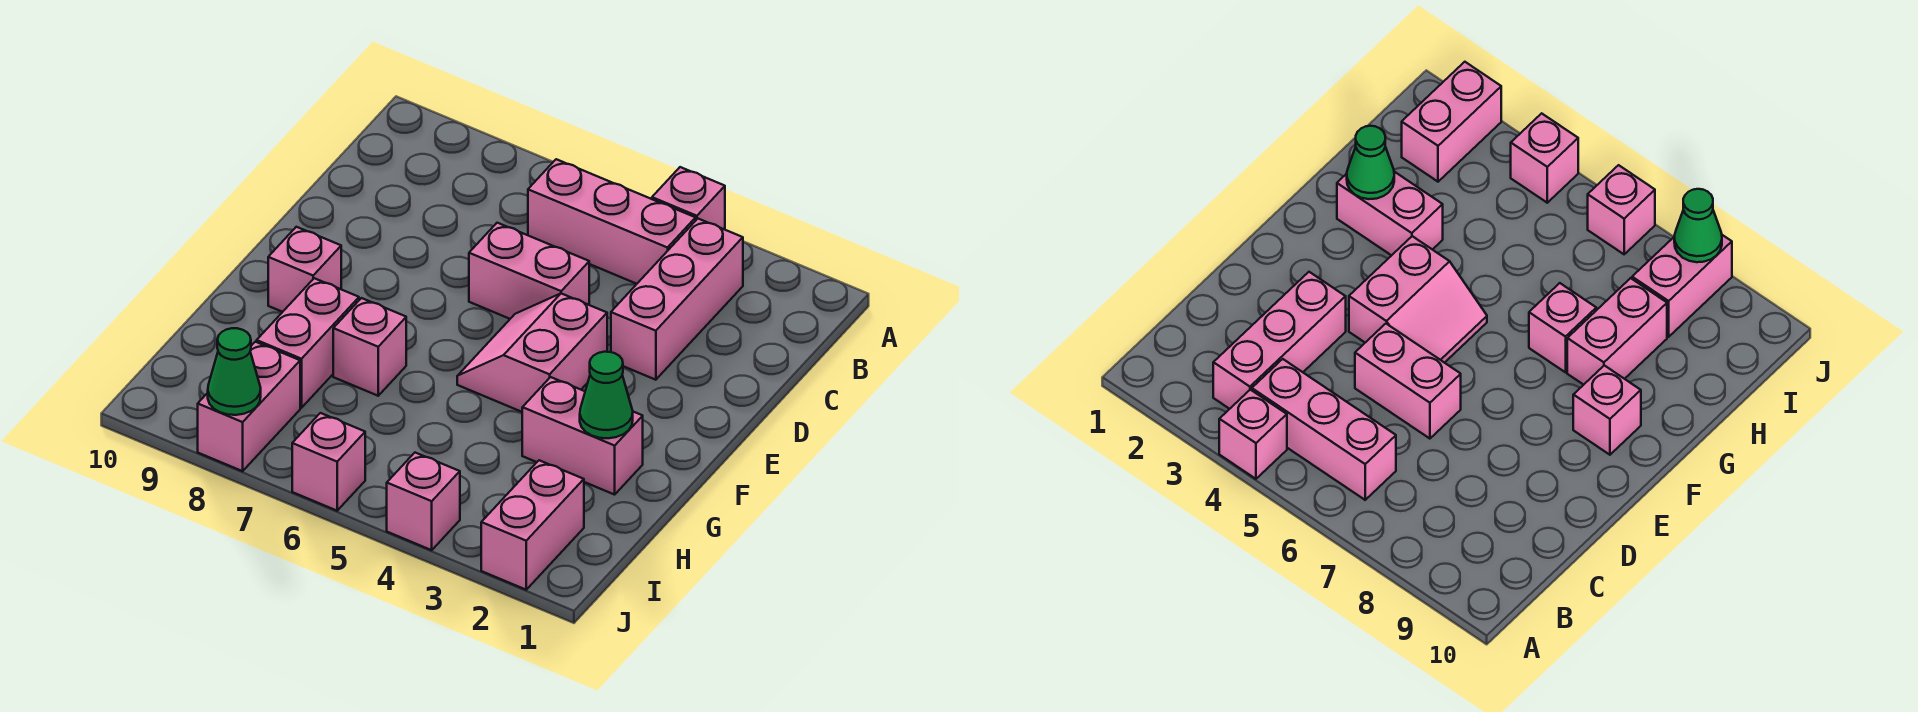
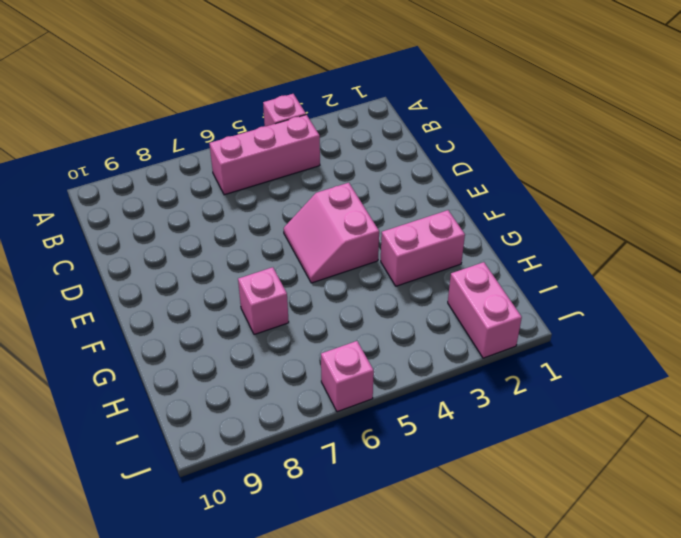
none -> pink 1x3 brick [611,219,743,380]
none -> pink 1x2 brick [469,223,589,319]
none -> pink 1x1 brick [268,227,341,312]

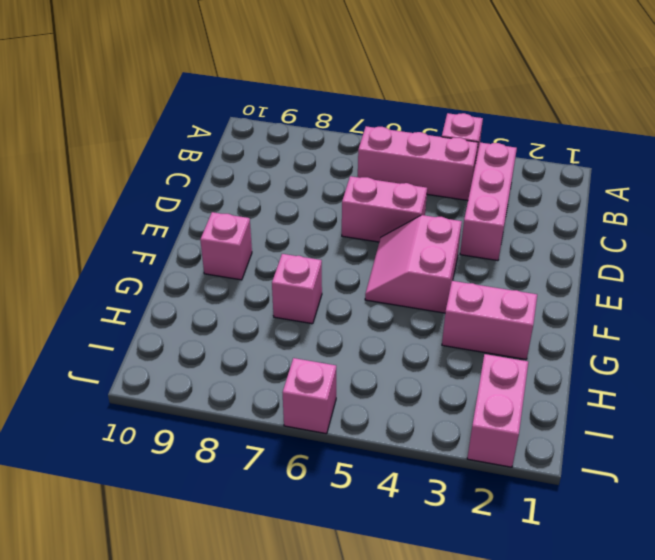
none -> pink 1x2 brick [257,278,359,408]
none -> pink 1x2 brick [198,342,300,471]
none -> pink 1x1 brick [387,453,460,550]

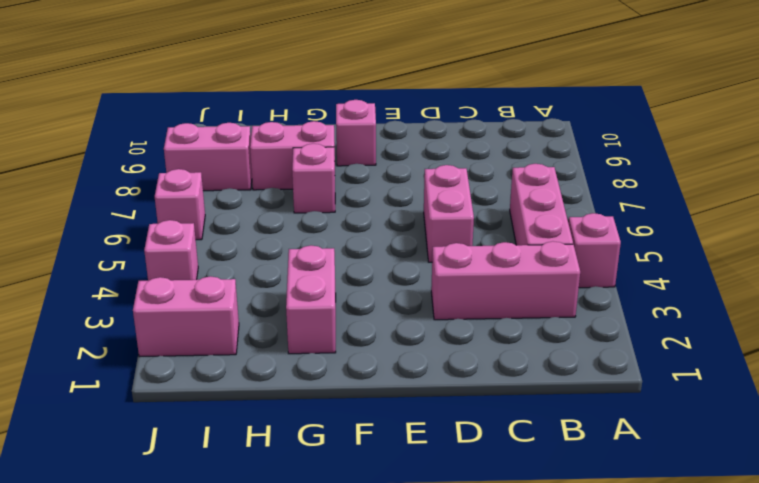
none -> pink 2x2 slope [457,293,607,412]
none -> green 1x1 cone [580,352,633,438]
none -> green 1x1 cone [208,328,261,415]

